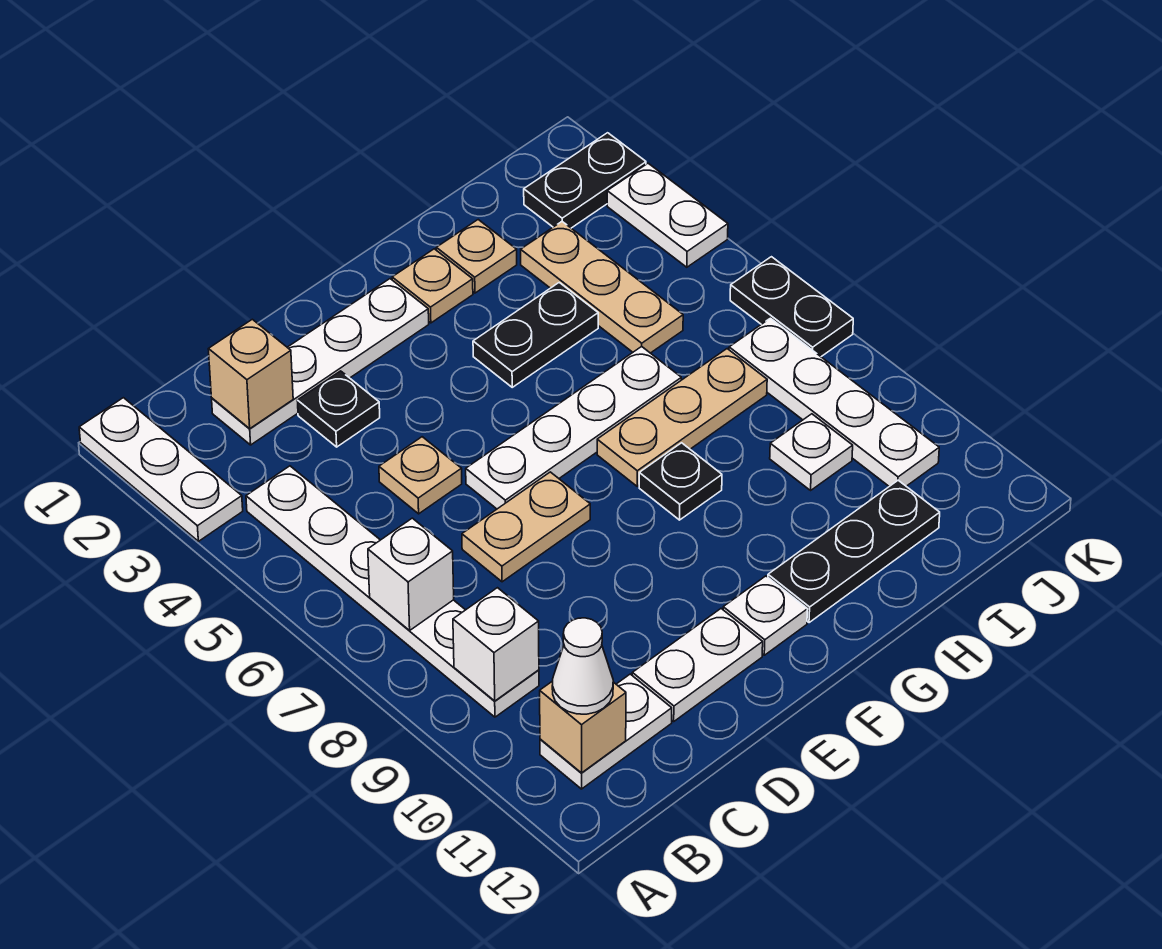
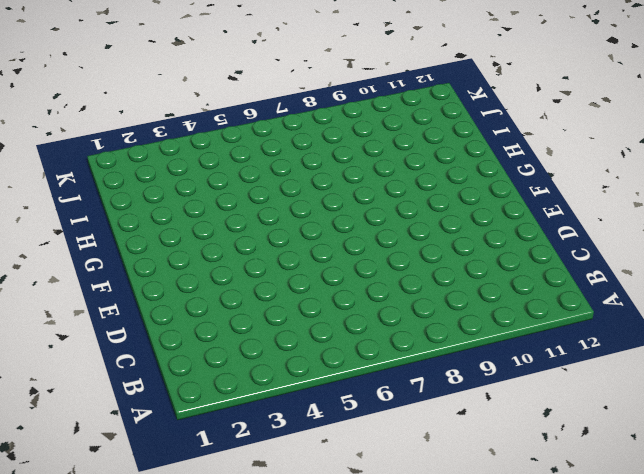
none -> white 1x3 plate [79,398,243,541]
none -> white 1x6 plate [246,466,539,717]
none -> white 1x2 plate [540,674,672,789]

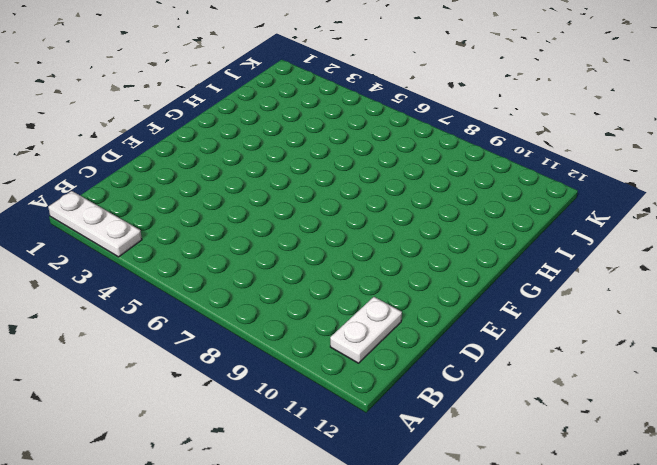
none -> white 1x6 plate [246,466,539,717]
none -> white 1x4 plate [212,279,429,445]
none -> black 1x1 plate [297,371,380,447]

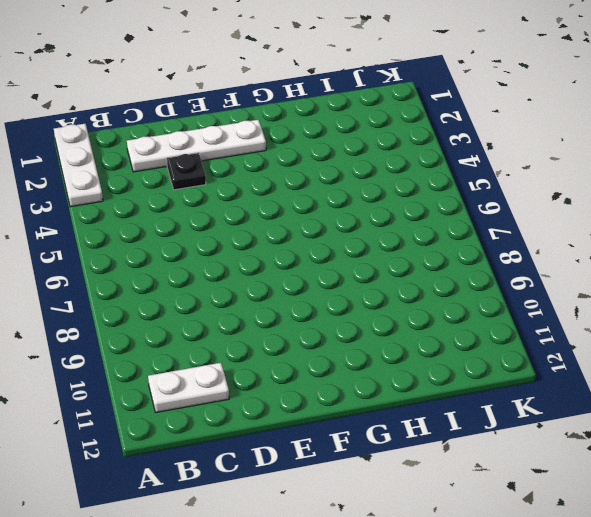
none -> white 1x6 plate [246,466,539,717]
none -> tan 1x1 plate [379,437,462,514]
none -> tan 1x2 plate [462,472,590,582]

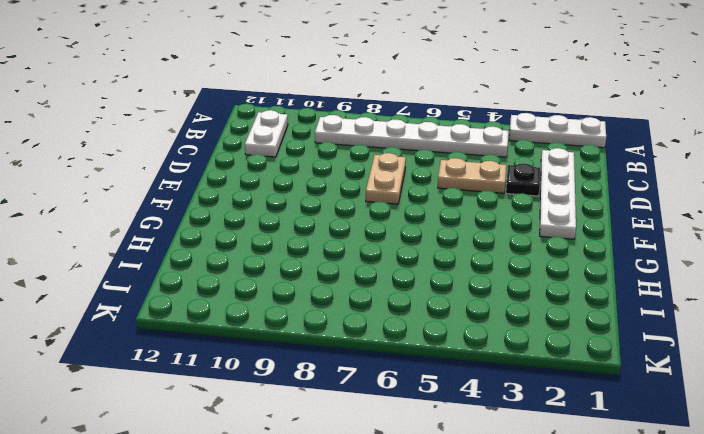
tan 1x2 plate [438,158,506,193] -> tan 1x1 plate [379,437,462,514]
none -> white 1x2 plate [632,609,763,721]
none -> white 1x4 plate [466,347,681,509]
none -> white 1x1 plate [723,576,808,655]

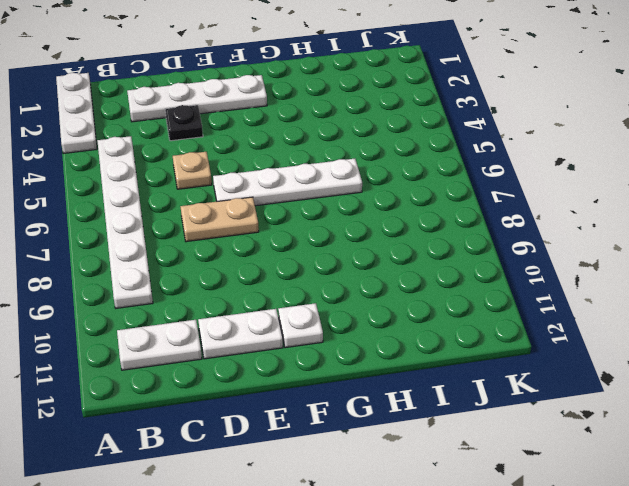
none -> tan 1x1 plate [392,249,473,323]
none -> black 1x2 plate [473,283,598,387]
none -> tan 1x3 plate [597,349,767,486]

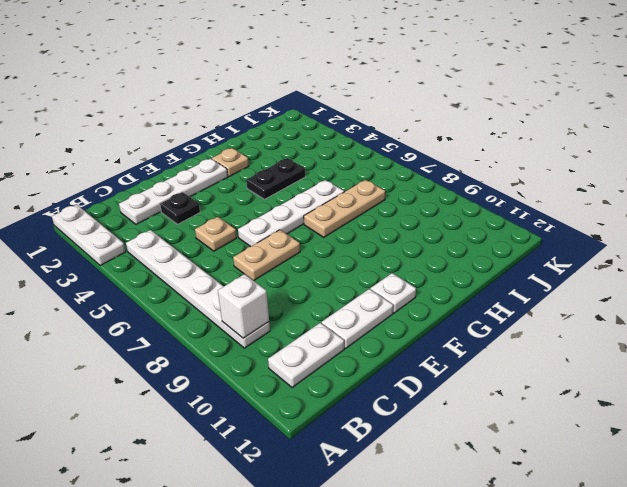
none -> black 1x1 plate [639,443,722,520]
none -> black 1x3 plate [768,480,940,623]
none -> tan 1x1 plate [436,220,517,293]

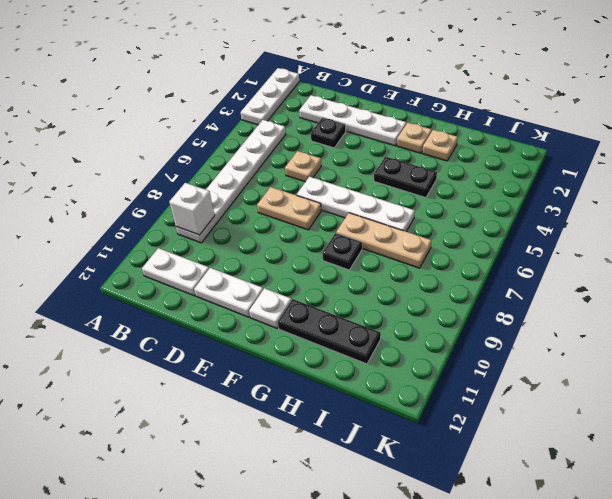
none -> tan 1x3 plate [521,222,683,353]
none -> white 1x1 plate [770,414,853,490]
none -> black 1x2 plate [524,133,646,228]

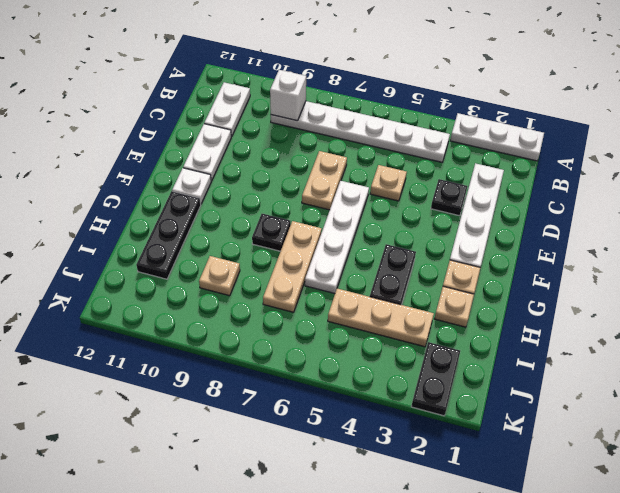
tan 1x1 plate [199,256,240,296] -> white 1x1 plate [770,414,853,490]
none -> white 1x4 plate [729,318,939,486]
none -> white 1x2 plate [607,163,728,267]
none -> black 1x2 plate [730,257,853,357]

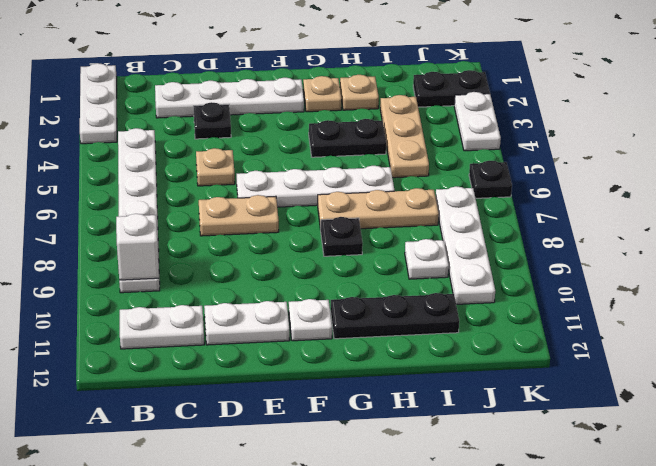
black 1x1 plate [469,161,512,198] -> black 1x2 plate [730,257,853,357]
none -> white 1x1 brick [368,518,454,630]
none -> tan 1x1 brick [540,681,626,773]
none -> tan 1x1 brick [208,319,293,428]

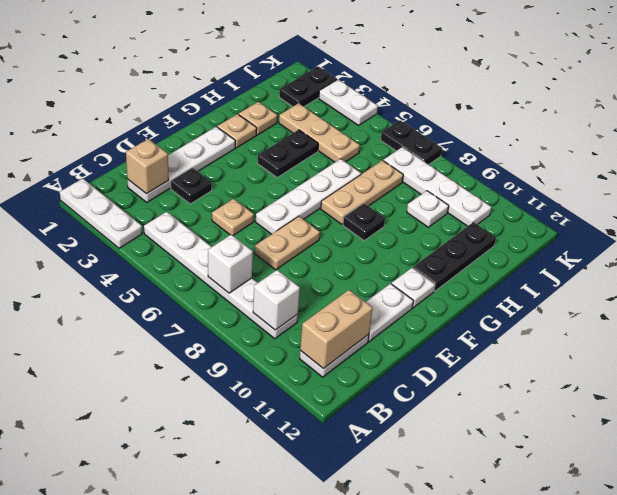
tan 1x2 brick [300,290,373,368] -> tan 1x1 brick [540,681,626,773]
none -> white 1x1 cone [552,618,613,714]

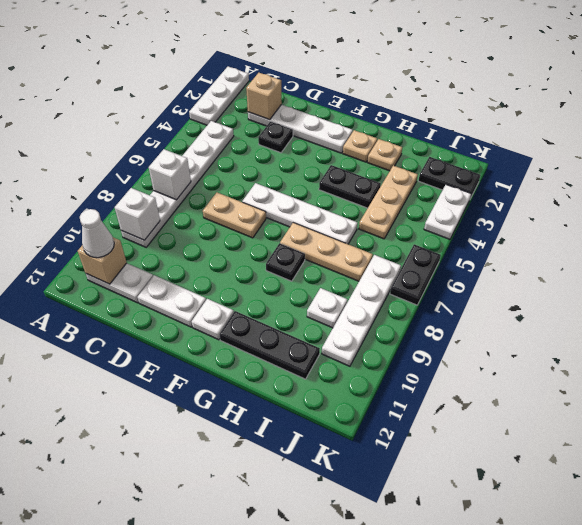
none -> tan 1x1 plate [379,437,462,514]

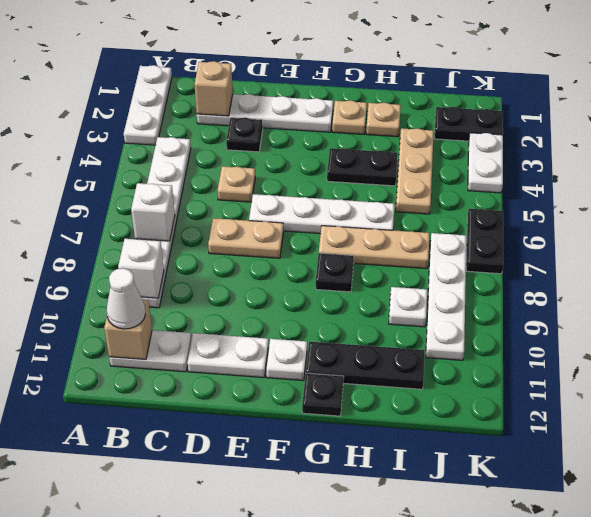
black 1x1 plate [302,373,344,416] -> none

